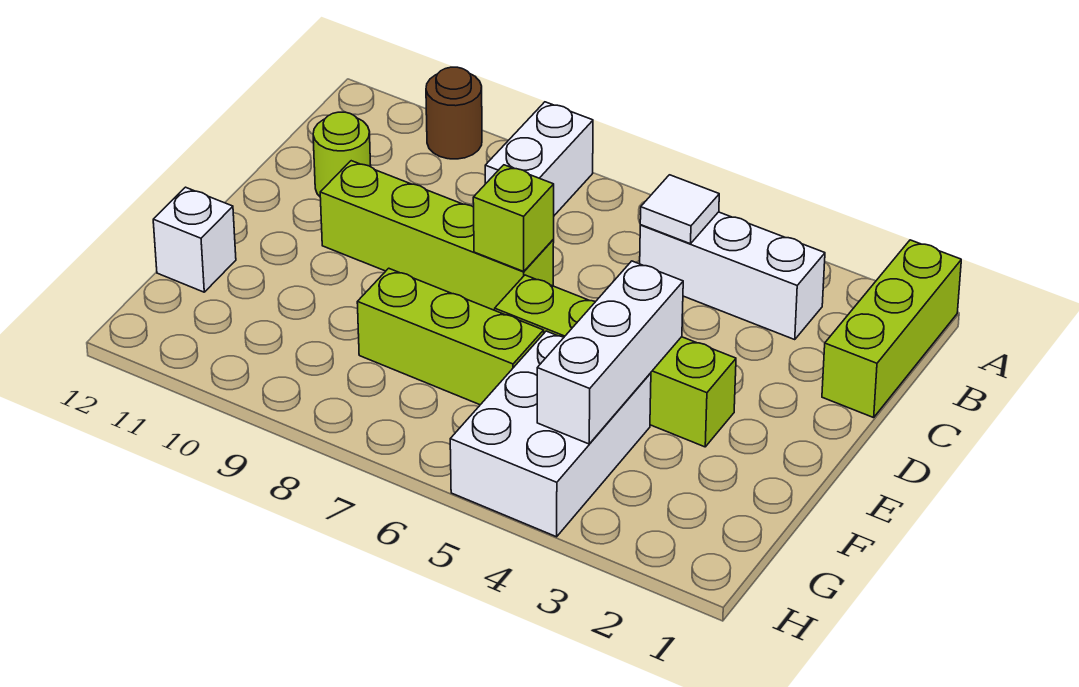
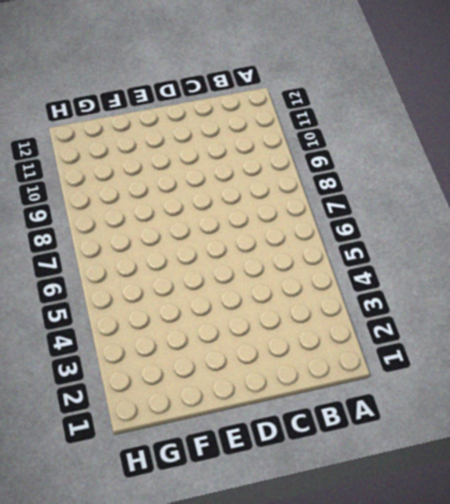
none -> lime 1x3 brick [822,240,961,418]
none -> white 1x2 brick [485,102,593,215]
none -> brown 1x1 round brick [426,67,482,159]

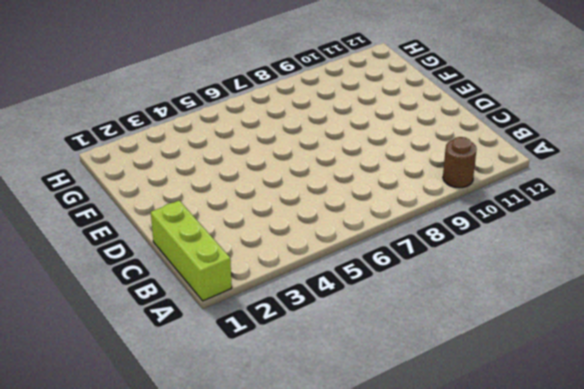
none -> white 1x2 brick [485,102,593,215]
none -> white 1x3 brick [640,212,825,339]
none -> lime 1x1 round brick [313,112,371,196]

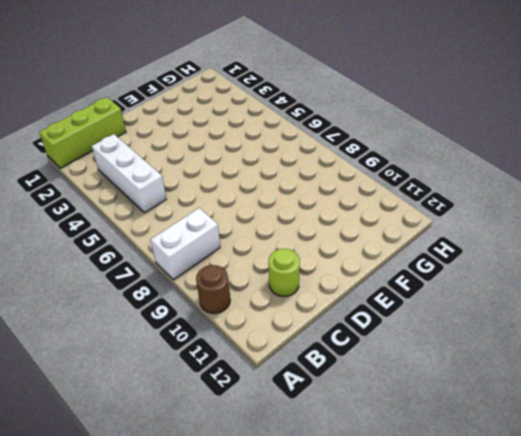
none -> lime 1x4 brick [320,161,554,310]
none -> lime 1x4 brick [495,275,736,447]
none -> white 2x3 brick [450,331,651,537]

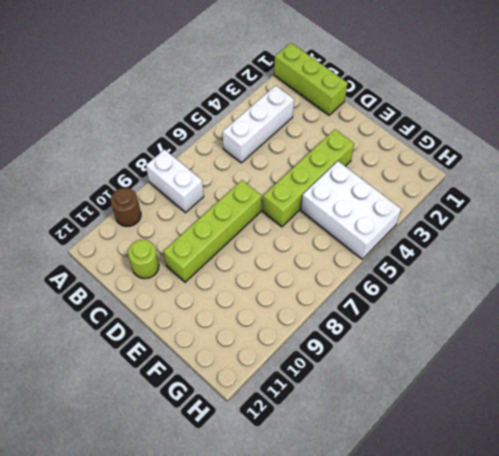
none -> lime 1x3 brick [357,268,544,405]
none -> white 1x1 brick [153,187,236,292]
none -> white 1x1 tile [640,175,719,244]

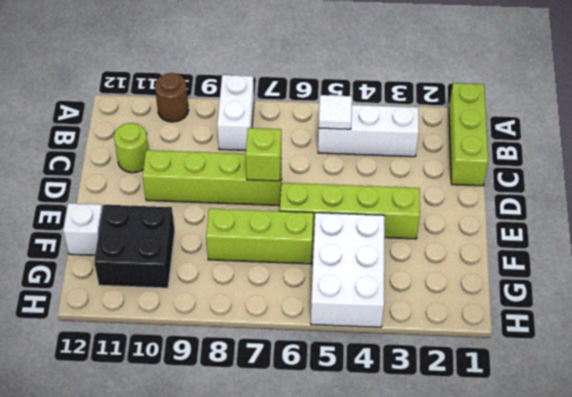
black 2x2 brick [94,205,175,288] -> none
none -> white 1x3 brick [537,261,683,444]

